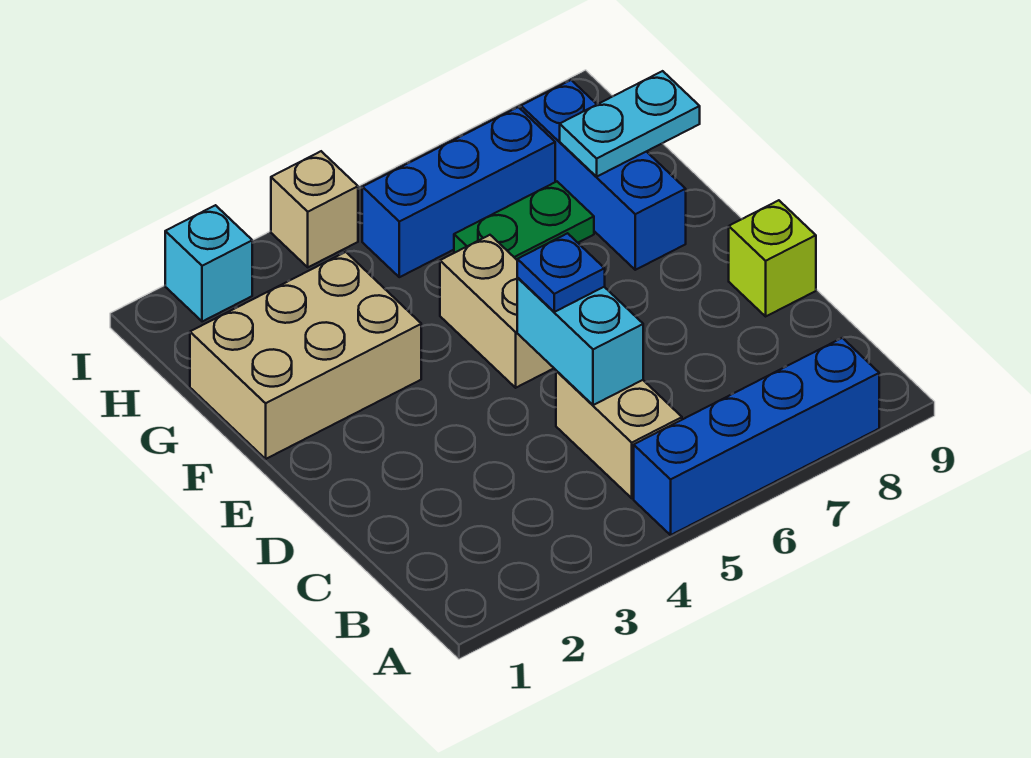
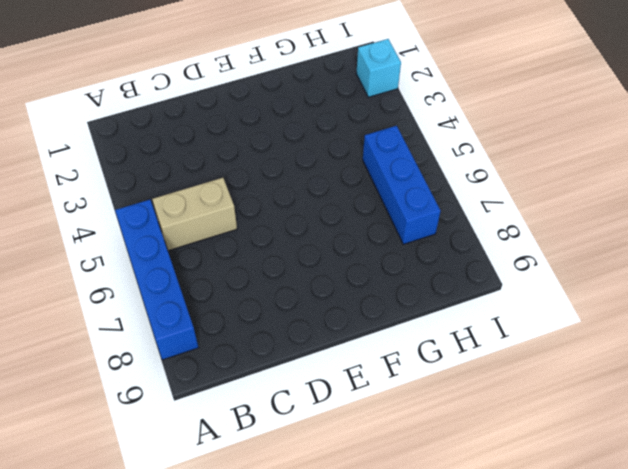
none -> lime 1x1 brick [729,200,816,316]
none -> tan 1x2 brick [440,235,554,388]
none -> tan 2x3 brick [190,252,421,459]

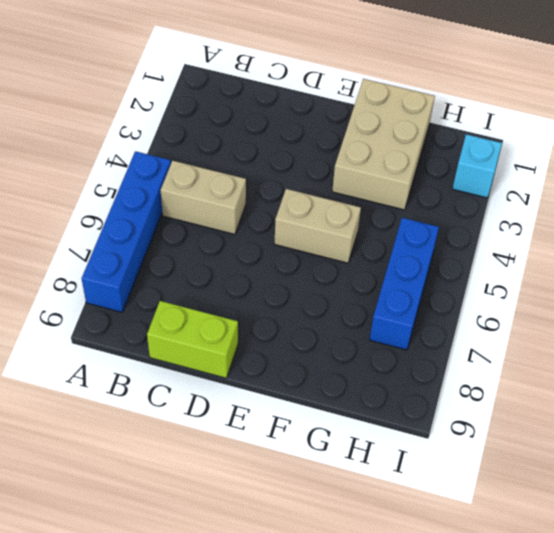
lime 1x2 brick [147,301,238,378] -> lime 1x1 brick [729,200,816,316]
none -> blue 1x3 brick [521,80,686,270]
none -> green 1x2 plate [454,182,594,260]
none -> tan 1x1 brick [271,151,358,267]

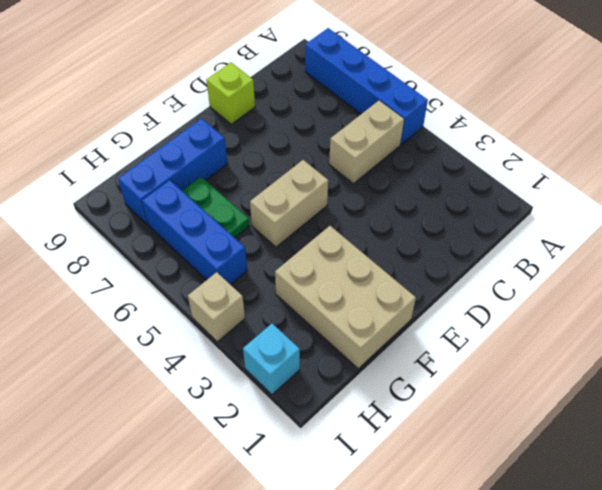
none -> cyan 1x2 brick [517,278,643,405]
none -> cyan 1x2 plate [560,71,700,177]
none -> blue 1x1 plate [517,233,605,312]

